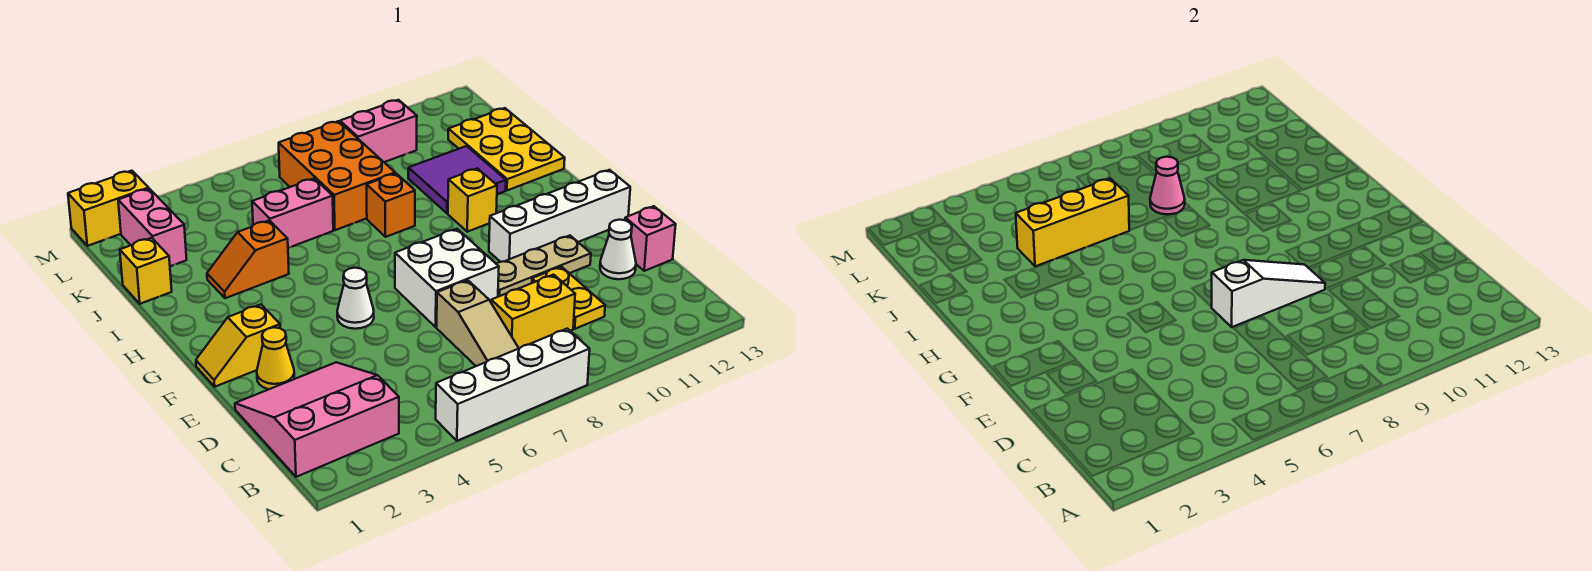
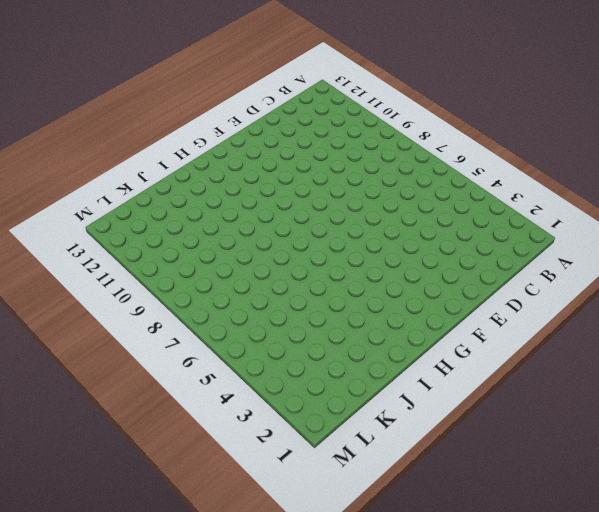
none -> white 1x4 brick [436,329,590,441]
none -> pink 3x3 slope [235,362,399,477]
none -> tan 1x3 slope [437,280,519,366]

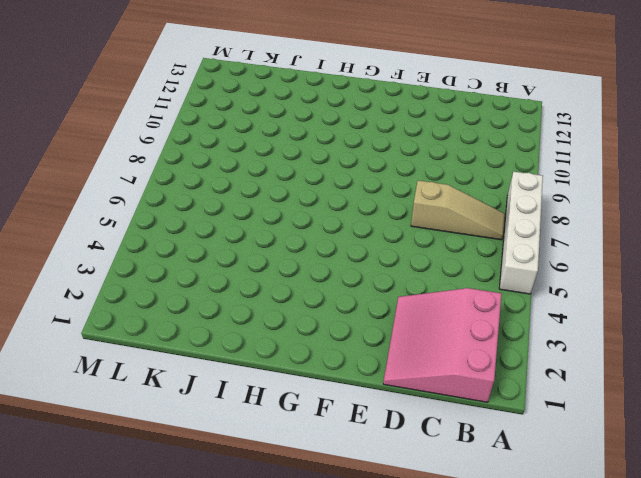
none -> yellow 1x2 brick [491,275,575,348]
none -> yellow 1x2 plate [532,267,605,329]
none -> white 1x1 cone [600,220,636,279]

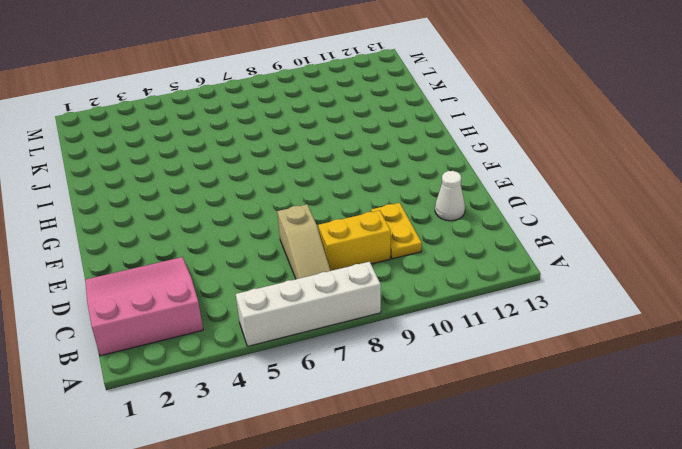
none -> pink 1x1 brick [625,206,676,271]
none -> yellow 1x1 cone [257,327,294,389]
none -> white 2x2 brick [395,229,499,327]

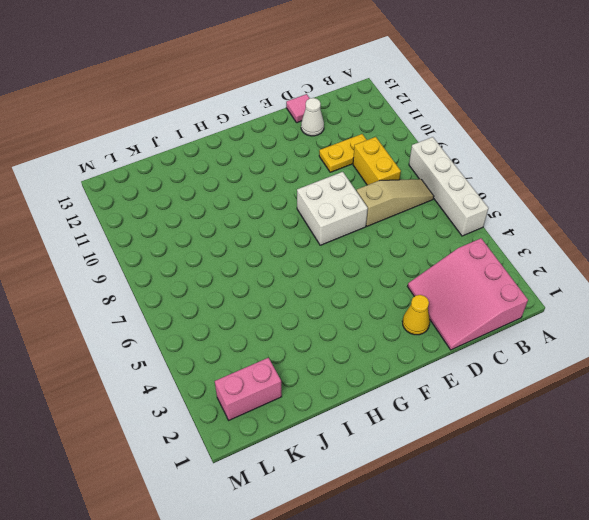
pink 1x1 tile [286,94,310,123] -> pink 1x1 brick [625,206,676,271]
none -> tan 1x3 plate [497,236,591,297]
none -> yellow 1x2 slope [196,305,280,387]
none -> white 1x1 cone [337,268,374,329]

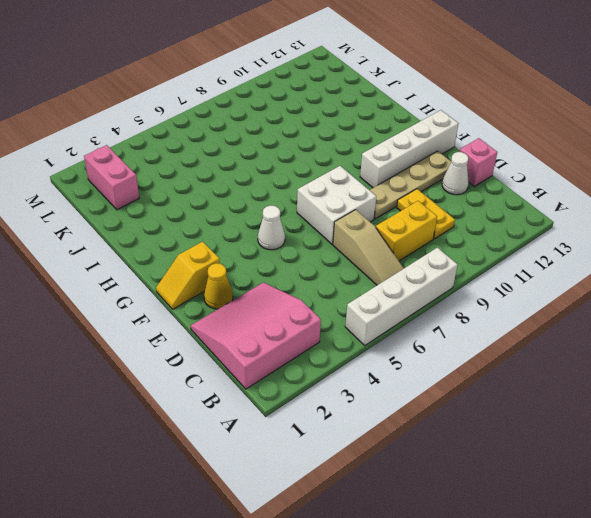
tan 1x4 plate [370,151,451,219] -> tan 1x3 plate [497,236,591,297]
none -> yellow 1x1 brick [448,168,497,232]
none -> orange 1x2 slope [207,220,289,298]
none -> orange 1x1 brick [367,173,415,237]

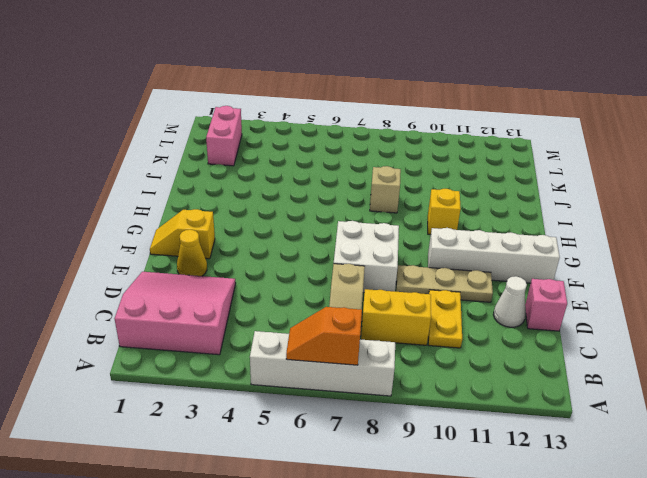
orange 1x2 slope [286,307,362,365] -> orange 1x2 slope moved to [207,220,289,298]
tan 1x1 brick [370,166,401,213] -> orange 1x1 brick [367,173,415,237]
none -> white 1x1 cone [337,268,374,329]
none -> purple 2x2 tile [408,146,506,213]
none -> yellow 2x3 plate [448,108,565,190]

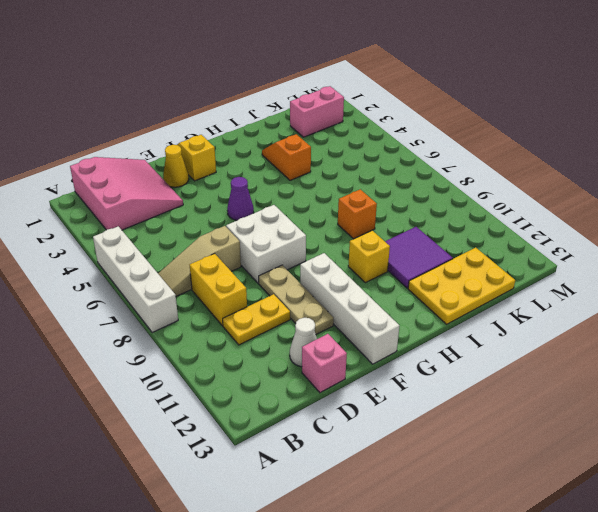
purple 1x1 cone [227,177,254,220] -> white 1x1 cone [337,268,374,329]
none -> yellow 1x1 brick [120,238,172,304]
none -> pink 1x2 brick [252,178,333,248]
none -> orange 2x3 brick [279,121,395,230]

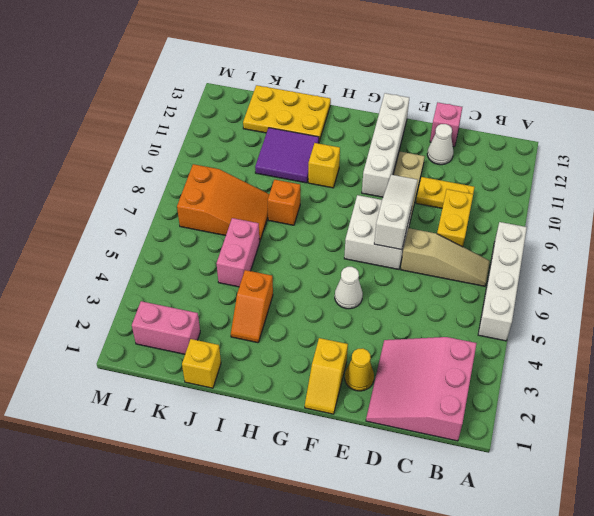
orange 2x3 slope [177,164,269,242] -> orange 2x3 brick [279,121,395,230]
none -> pink 1x2 brick [340,100,417,162]
none -> yellow 1x2 brick [68,171,149,246]
none -> yellow 1x3 brick [1016,178,1129,266]

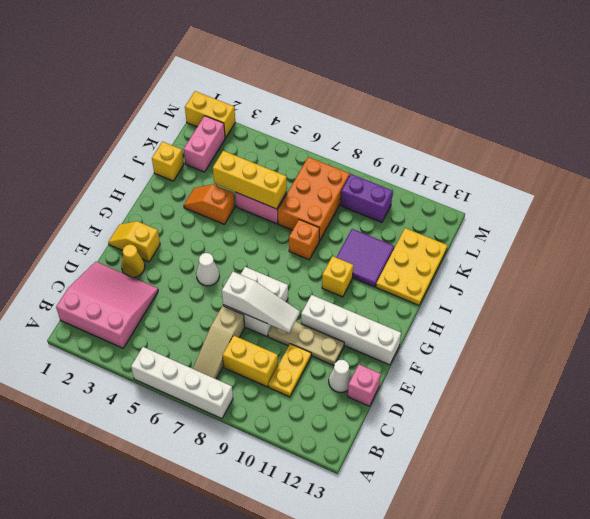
purple 1x2 brick [340,174,393,222] -> pink 1x2 brick [340,100,417,162]
none -> pink 1x1 cone [1150,157,1185,214]

